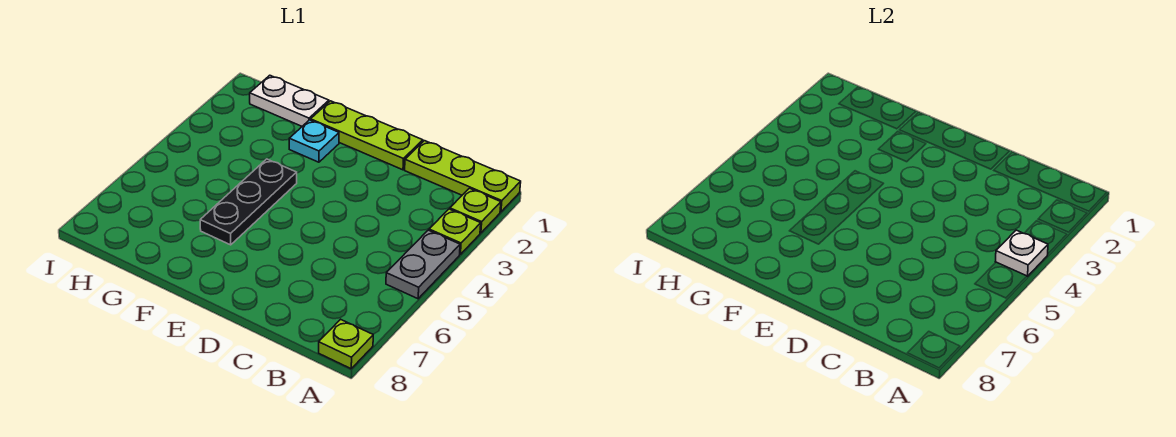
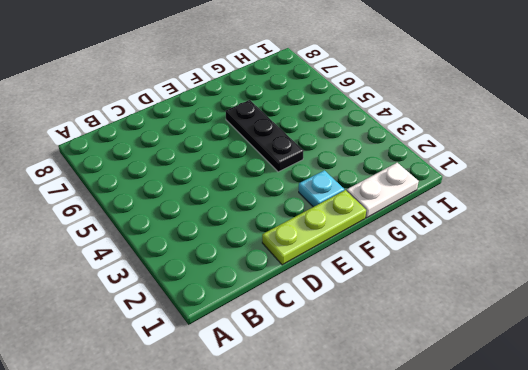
none -> lime 1x3 plate [405,141,521,212]
none -> lime 1x1 plate [450,188,501,233]

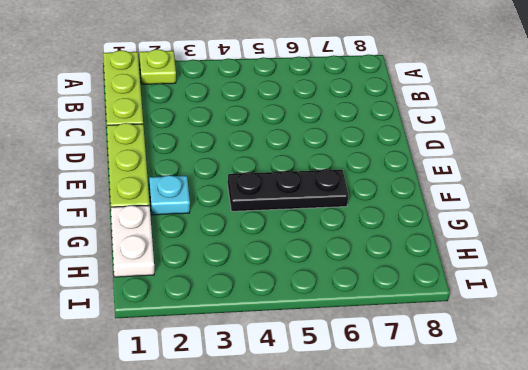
none -> lime 1x1 plate [429,209,481,254]
none -> grey 1x2 plate [386,230,460,299]

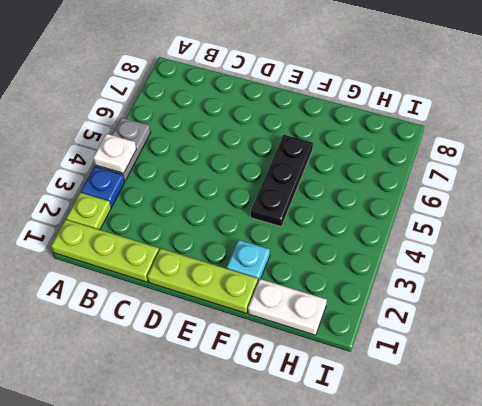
blue 1x1 plate [81,167,125,207] -> lime 1x1 plate [429,209,481,254]
none -> lime 1x1 plate [319,319,373,369]

